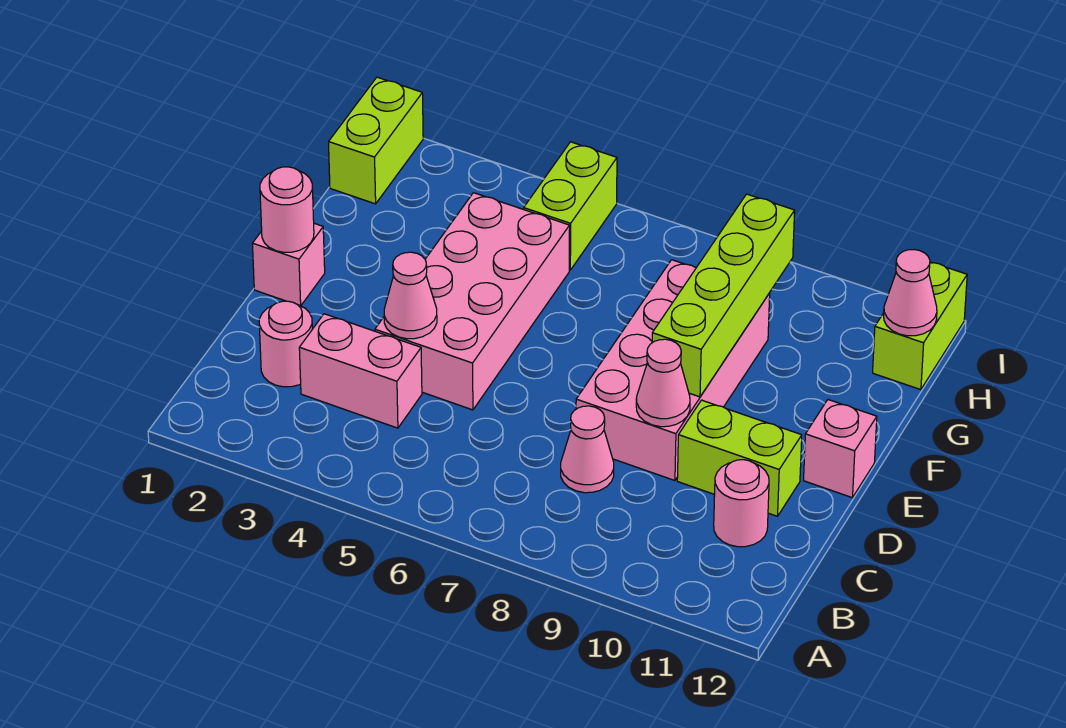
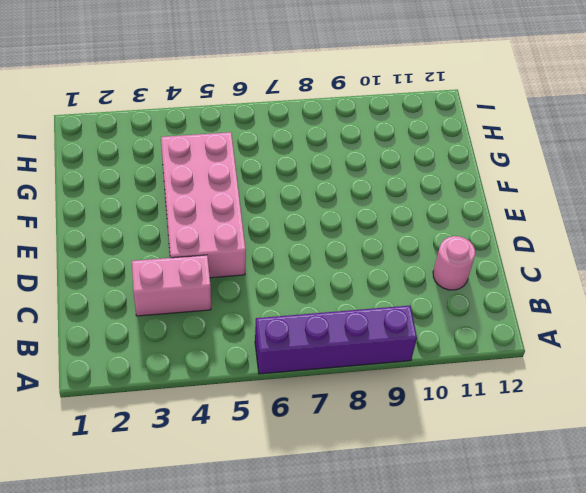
purple 1x4 brick [255,305,417,374] -> none
none -> pink 1x1 round brick [259,301,312,387]
none -> pink 1x1 cone [561,406,614,493]
none -> pink 2x4 brick [576,260,770,481]

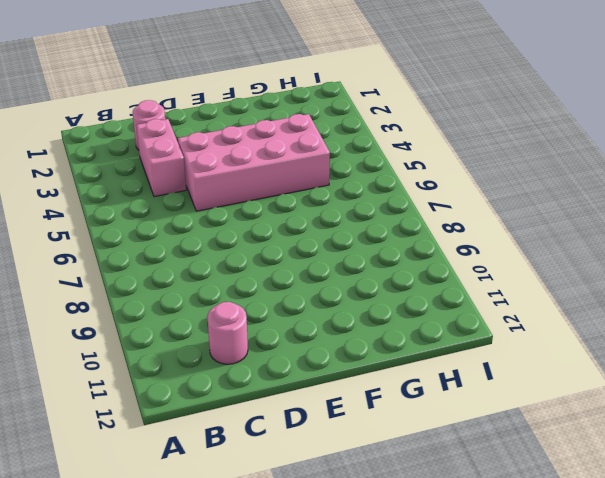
none -> pink 1x1 cone [561,406,614,493]
none -> pink 2x4 brick [576,260,770,481]
none -> lime 1x2 brick [677,400,802,516]

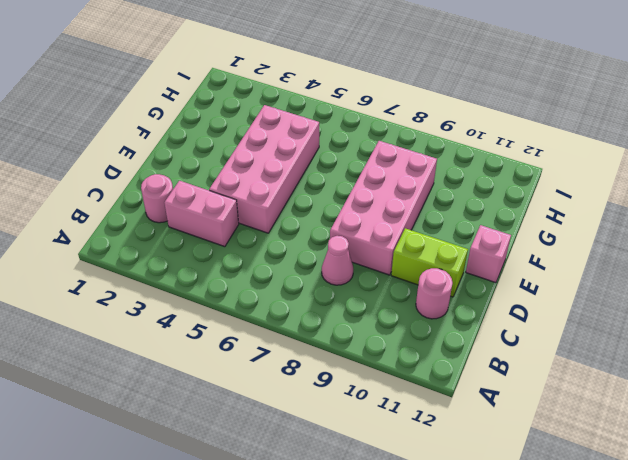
none -> pink 1x1 brick [252,223,325,306]
none -> lime 1x2 brick [329,77,423,204]
none -> lime 1x2 brick [524,142,617,270]

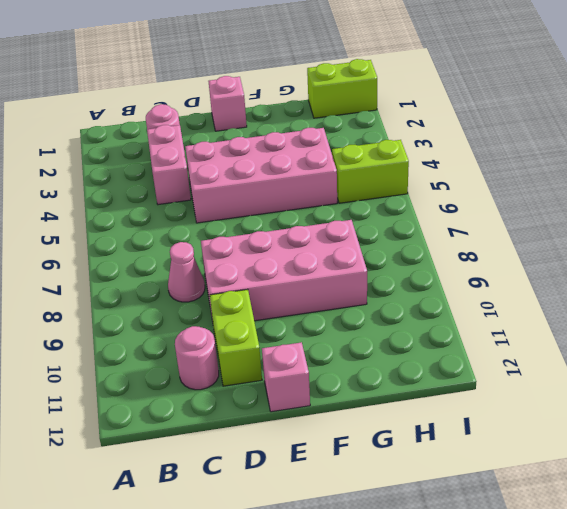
none -> lime 1x2 brick [873,262,967,390]
none -> pink 1x1 cone [384,252,437,339]
none -> pink 1x1 cone [636,339,690,427]

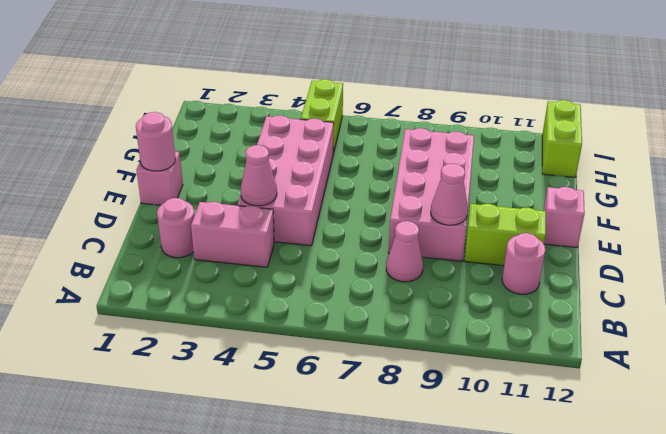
none -> lime 1x2 brick [329,77,423,204]
none -> lime 1x4 brick [652,194,795,397]
none -> pink 1x1 cone [884,250,937,336]

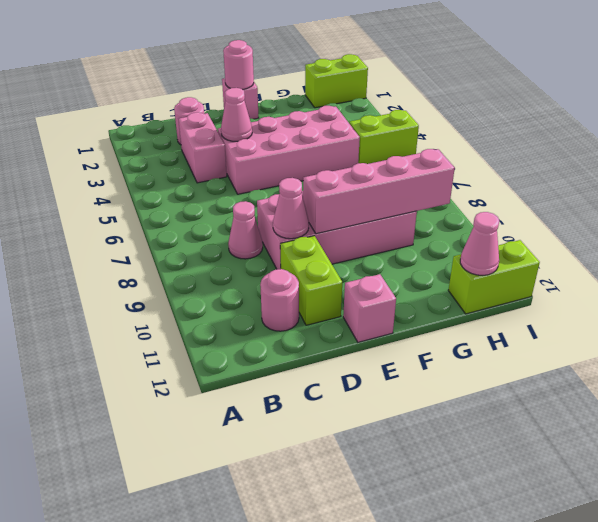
pink 1x4 brick [303,149,455,234] -> lime 1x4 brick [652,194,795,397]

